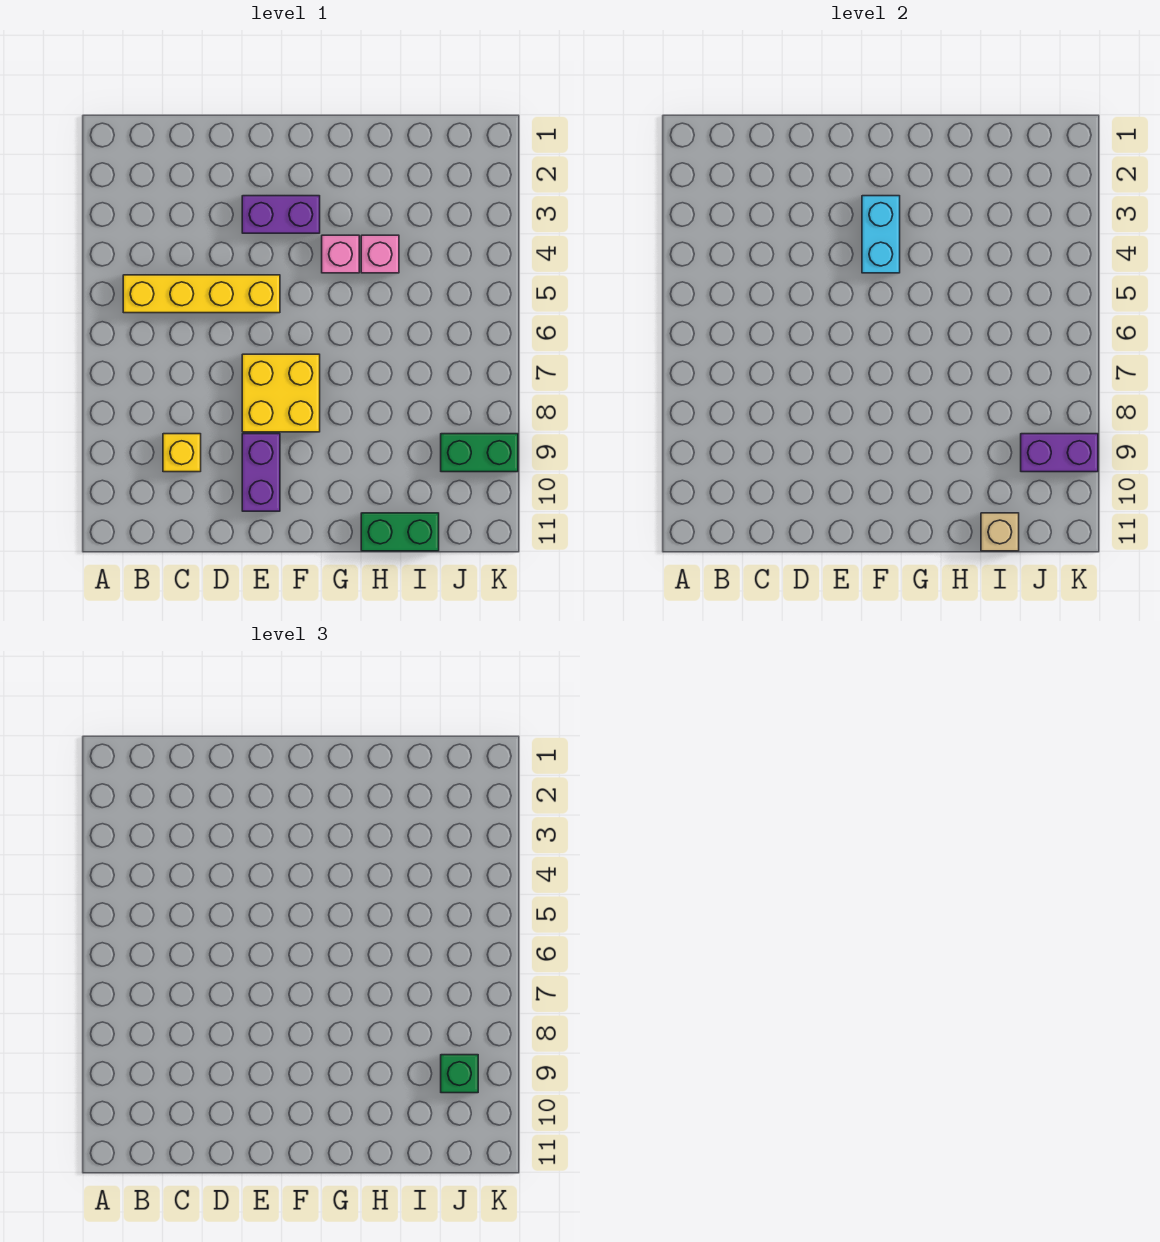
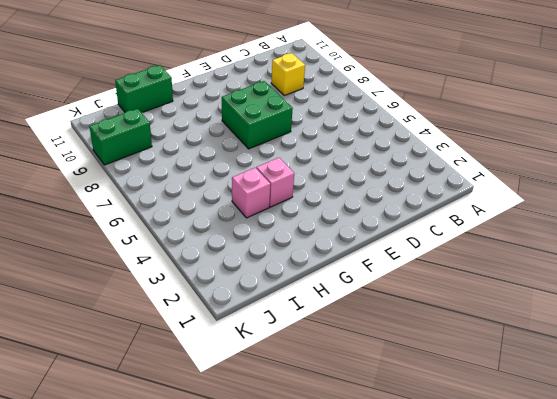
green 2x2 brick [222,81,293,149] -> yellow 2x2 brick [242,354,320,432]
none -> yellow 1x4 brick [123,275,280,313]
none -> purple 1x2 brick [242,196,320,233]
none -> purple 1x2 brick [242,434,280,511]

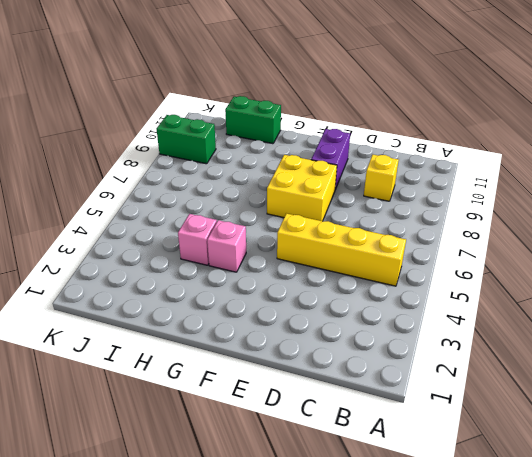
none -> purple 1x2 brick [242,196,320,233]
none -> cyan 1x2 brick [862,196,900,273]
none -> tan 1x1 brick [981,513,1019,551]

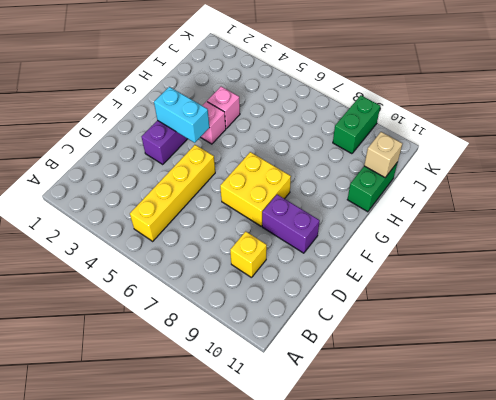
none -> purple 1x2 brick [1021,434,1098,472]
none -> green 1x1 brick [441,1055,478,1093]

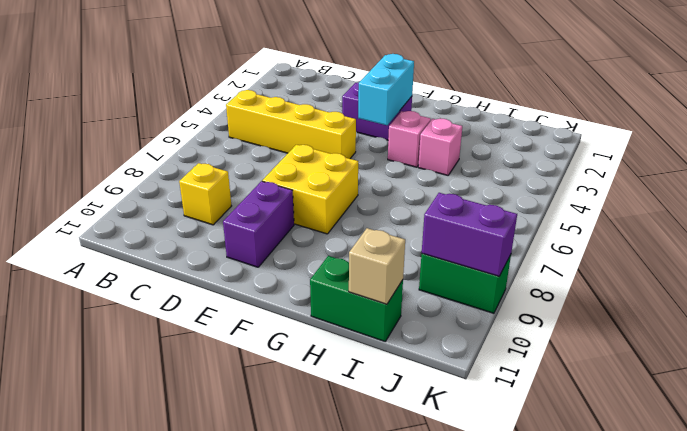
none -> green 1x1 brick [441,1055,478,1093]

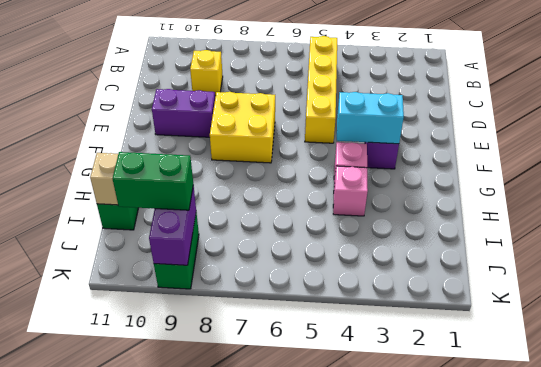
green 1x2 brick [112,152,193,210] -> green 1x1 brick [441,1055,478,1093]

